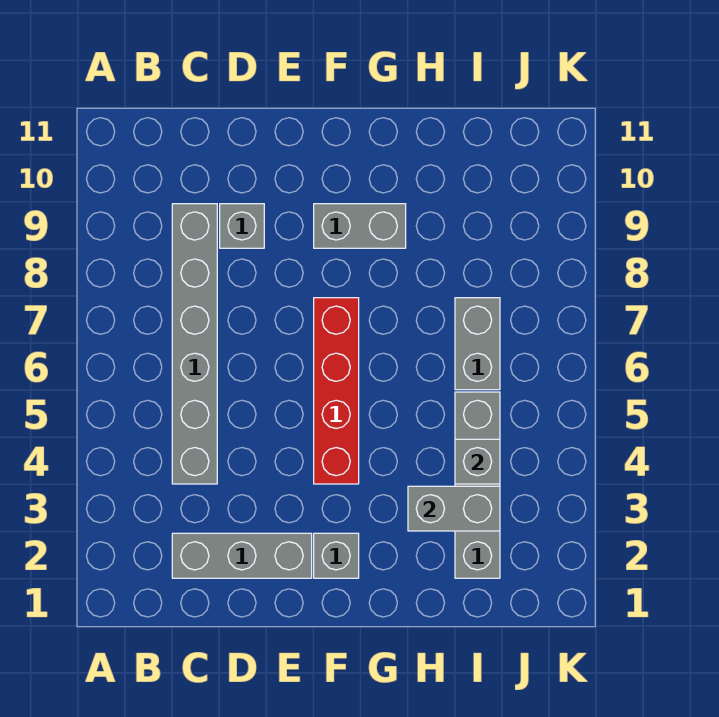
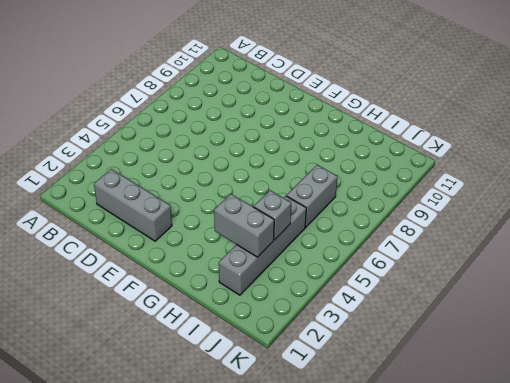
none -> grey 1x6 brick [172,204,217,484]
none -> grey 1x1 brick [220,204,264,248]

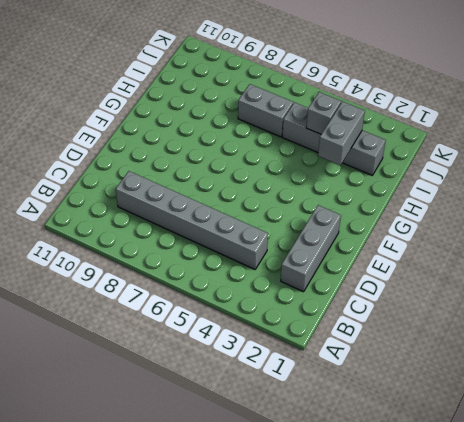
none -> grey 1x1 brick [220,204,264,248]
none -> grey 1x1 brick [314,533,359,578]

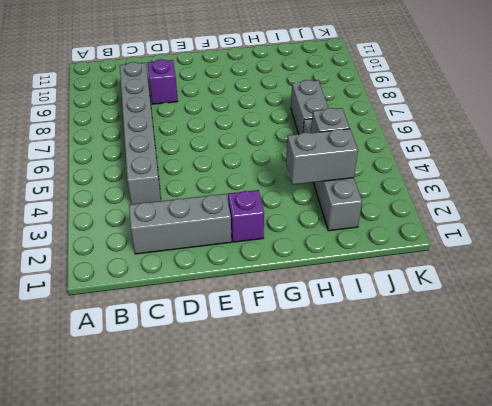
purple 1x1 brick [147,59,178,104] -> grey 1x1 brick [220,204,264,248]
purple 1x1 brick [228,190,264,242] -> grey 1x1 brick [314,533,359,578]
none -> red 1x4 brick [314,298,359,484]
none -> grey 1x2 brick [314,204,406,248]

